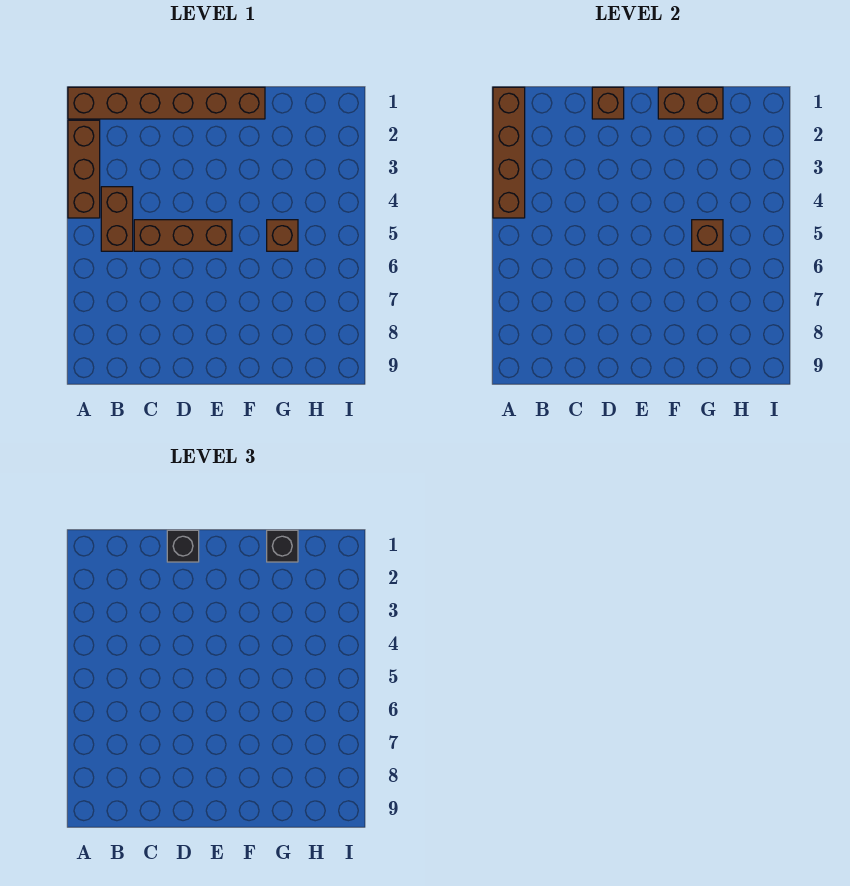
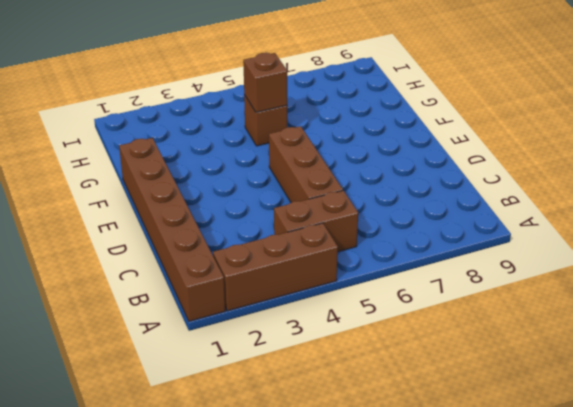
none -> brown 1x4 brick [493,87,525,218]
none -> brown 1x1 brick [592,87,624,119]

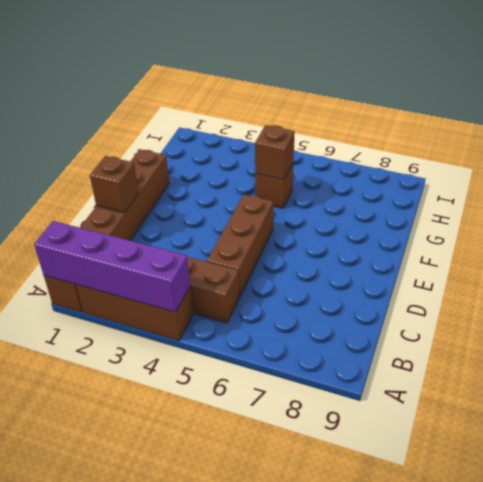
purple 1x4 brick [34,221,190,312] -> brown 1x4 brick [493,87,525,218]
none -> brown 1x2 brick [658,87,723,119]
none -> black 1x1 brick [167,530,199,562]

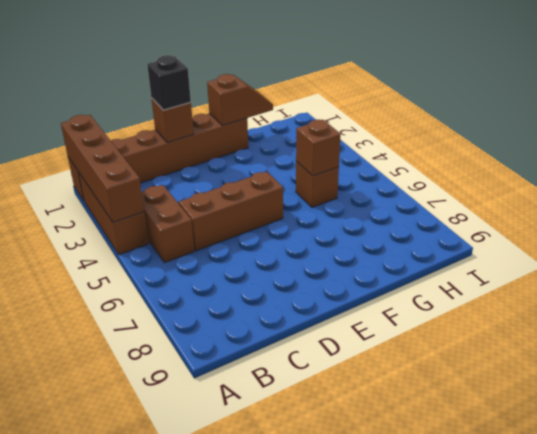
brown 1x2 slope [207,74,273,126] -> brown 1x2 brick [658,87,723,119]
none -> black 1x1 brick [267,530,298,562]

